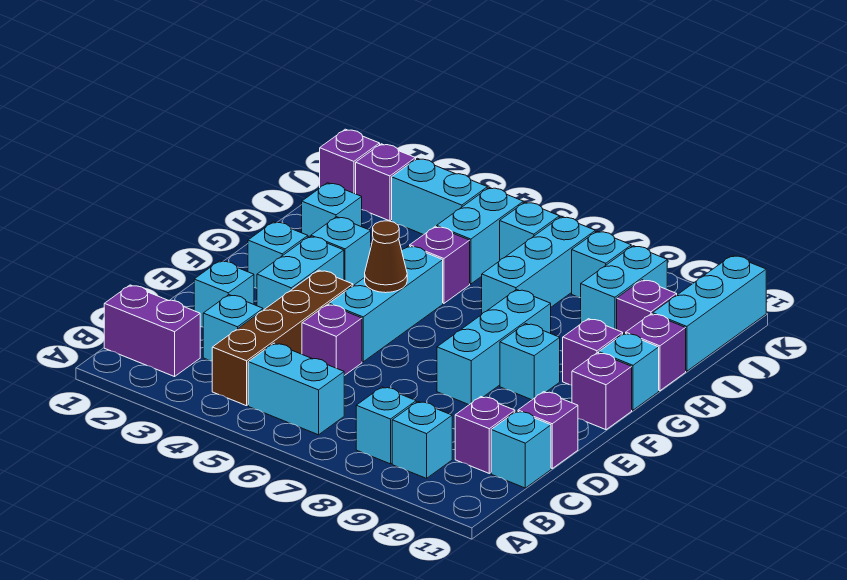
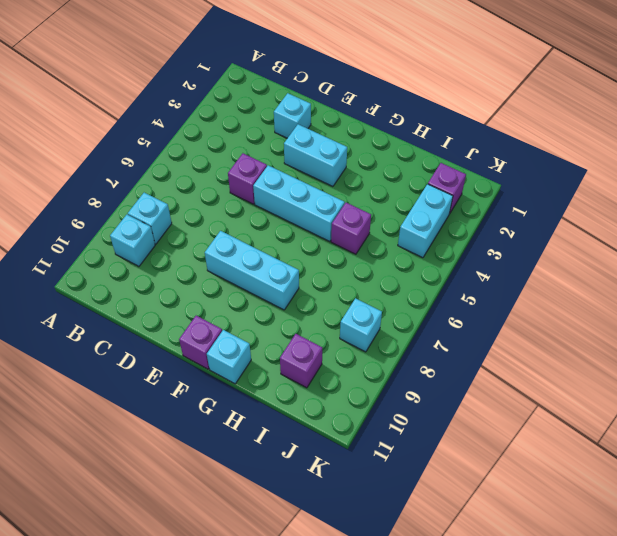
none -> purple 1x2 brick [104,285,200,377]
none -> brown 1x4 brick [212,270,353,406]
none -> cyan 1x2 brick [248,343,344,435]
none -> cyan 1x1 brick [203,295,263,361]

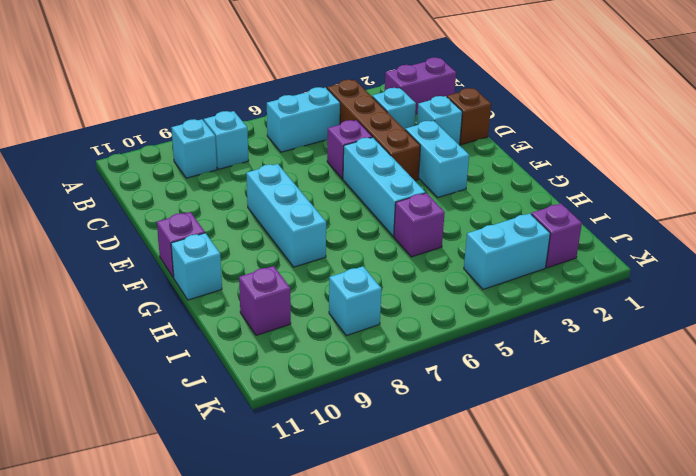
brown 1x1 brick [447,88,491,145] -> none
none -> purple 1x1 brick [455,397,515,473]
none -> cyan 1x1 brick [491,411,551,488]
none -> purple 1x1 brick [518,392,578,468]
none -> cyan 1x1 brick [248,222,308,288]

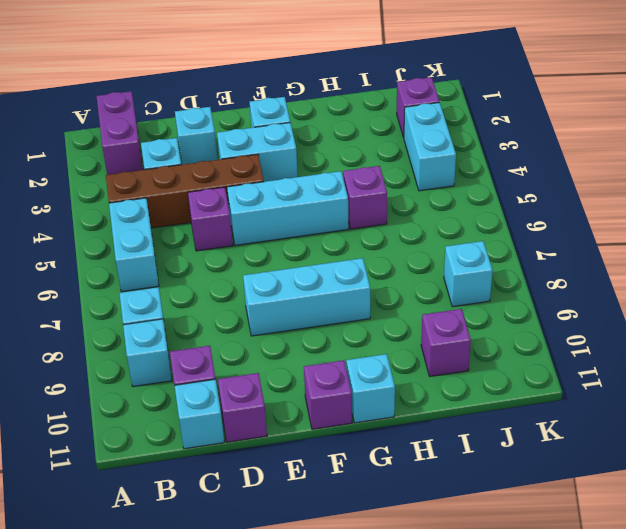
none -> cyan 1x1 brick [500,324,560,400]
none -> cyan 1x1 brick [311,217,371,286]
none -> purple 1x1 brick [563,319,623,385]
none -> cyan 1x1 brick [302,183,362,237]

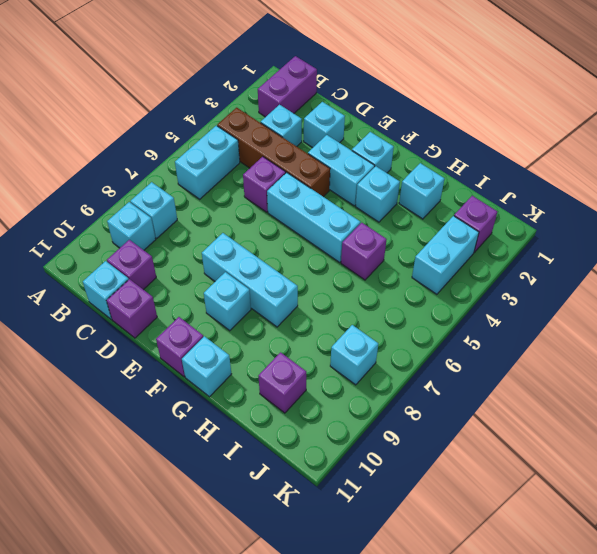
none -> purple 1x1 brick [563,319,623,385]
none -> cyan 1x3 brick [482,217,595,314]
none -> purple 1x1 brick [626,314,686,391]
none -> cyan 1x2 brick [437,188,523,284]

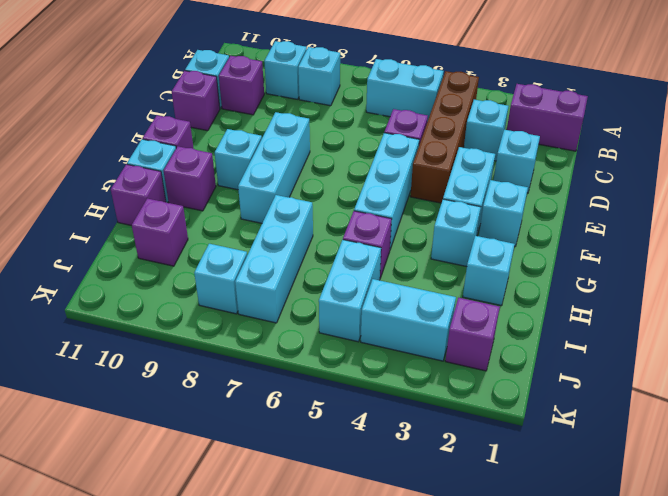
none -> cyan 1x2 brick [581,246,667,330]
none -> cyan 1x3 brick [653,255,766,371]
none -> purple 1x1 brick [320,129,380,194]
none -> cyan 1x1 brick [500,202,559,260]

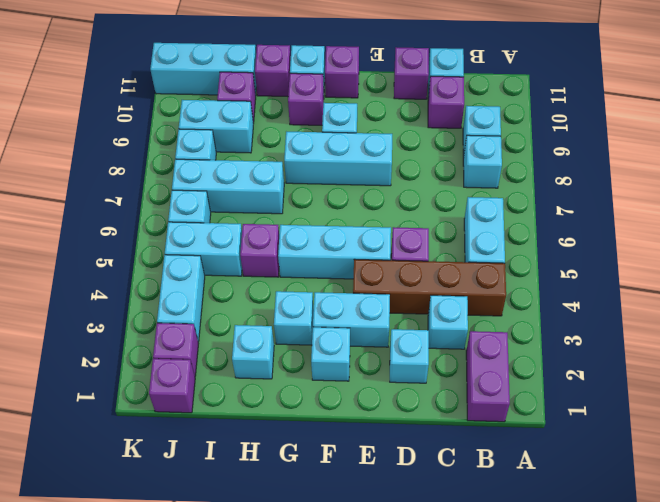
none -> brown 1x1 cone [365,221,407,293]

